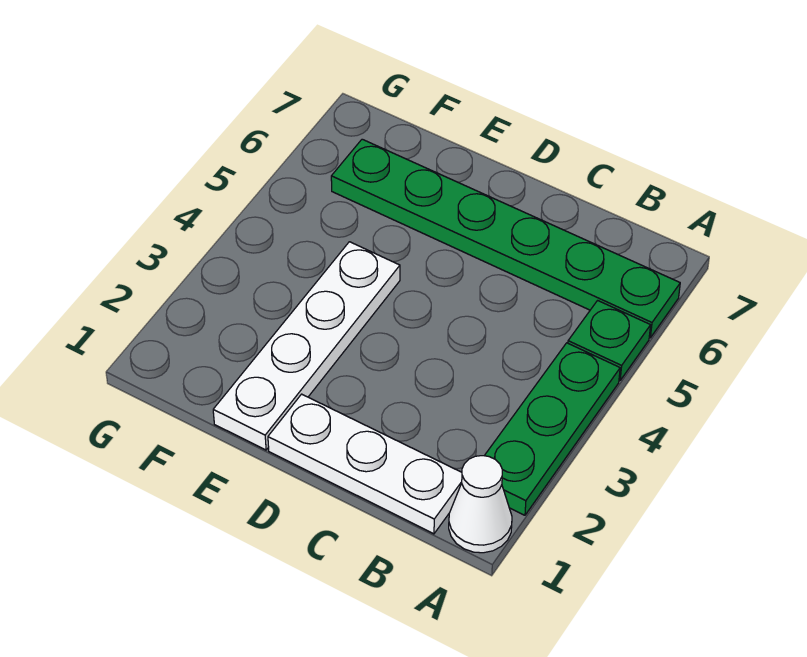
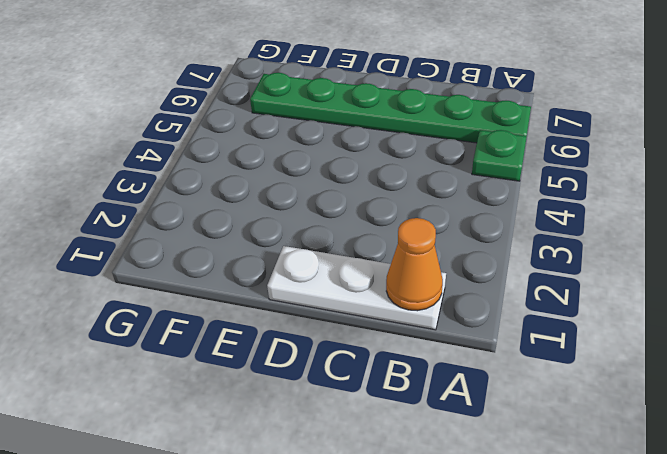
orange 1x1 cone [386,218,443,311] -> none
none -> white 1x1 cone [449,456,512,553]
none -> green 1x3 plate [484,343,620,515]

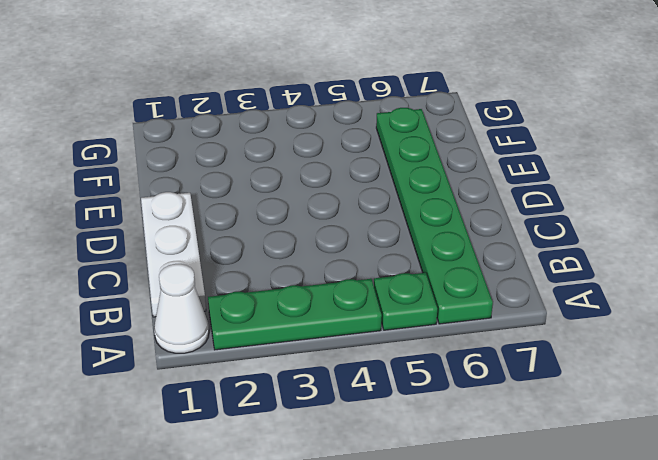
none -> white 1x4 plate [213,242,400,450]

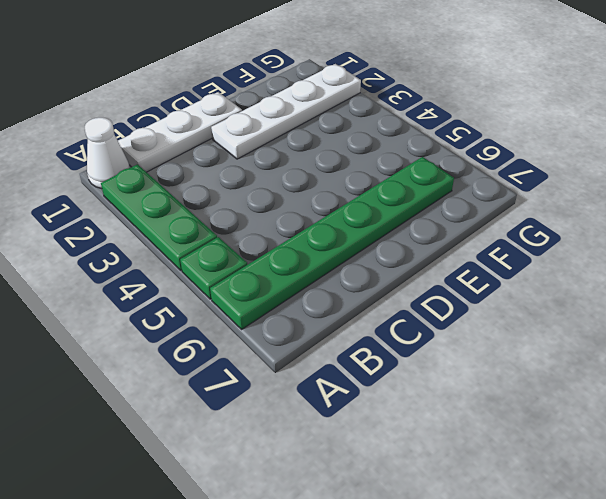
white 1x4 plate [211,64,361,159] -> white 1x4 plate turned to [213,242,400,450]

